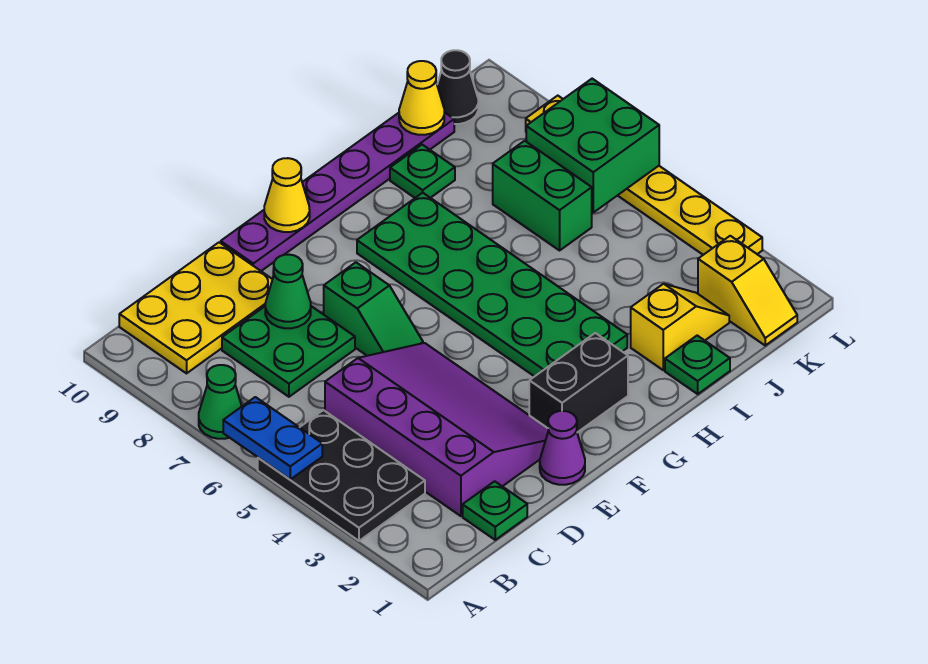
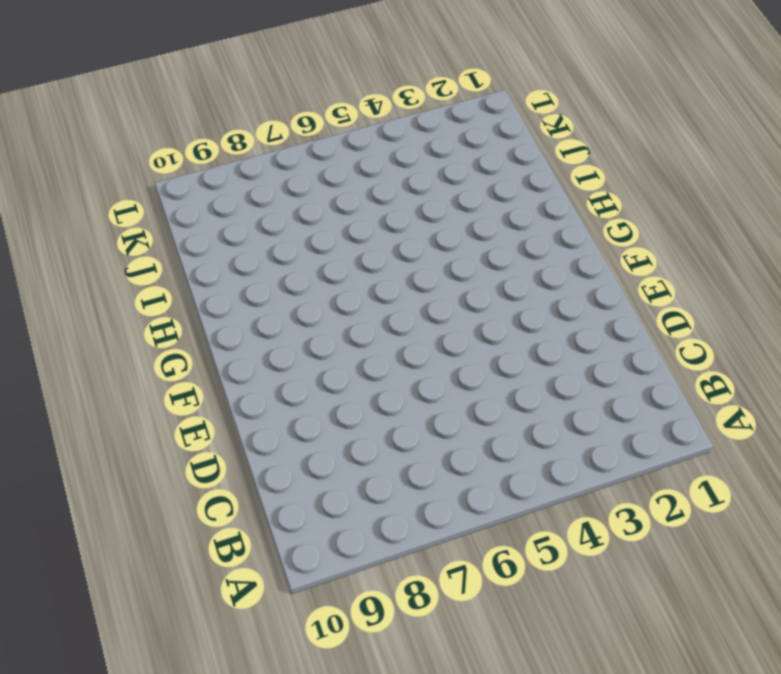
none -> black 2x3 plate [258,410,425,541]
none -> green 1x1 cone [199,365,242,439]
none -> yellow 2x3 plate [119,242,273,373]

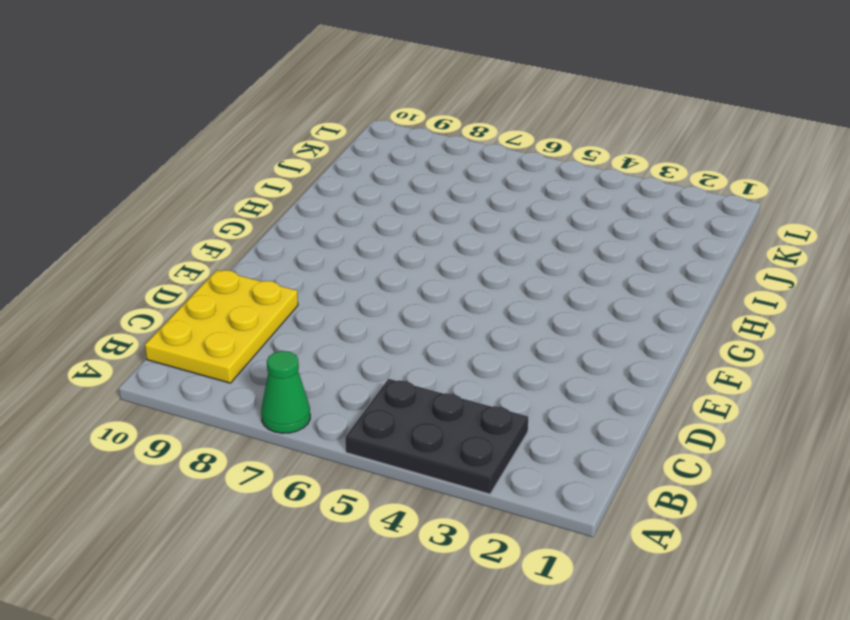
none -> green 1x1 plate [463,481,527,540]
none -> purple 3x4 slope [325,343,548,516]
none -> green 2x2 plate [222,306,355,397]

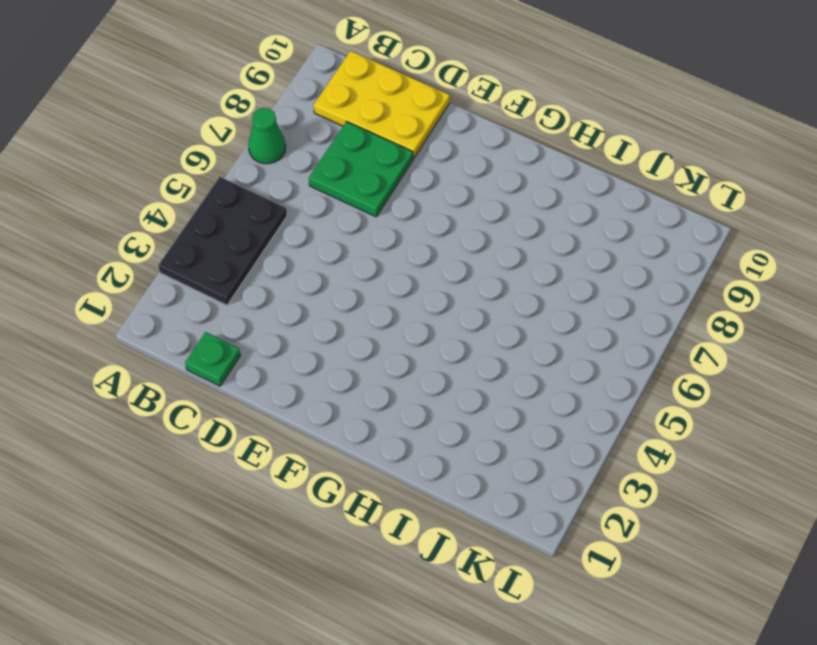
none -> purple 3x4 slope [325,343,548,516]
none -> purple 1x1 cone [540,411,585,485]
none -> green 1x2 slope [324,262,423,356]

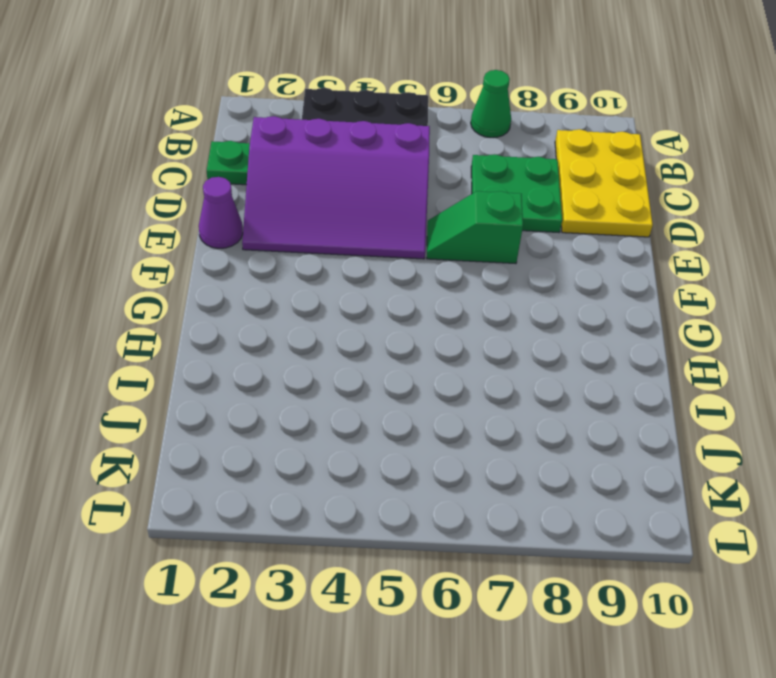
none -> purple 1x6 plate [221,112,454,271]
none -> black 1x2 brick [529,333,628,432]
none -> green 2x6 plate [357,193,627,377]

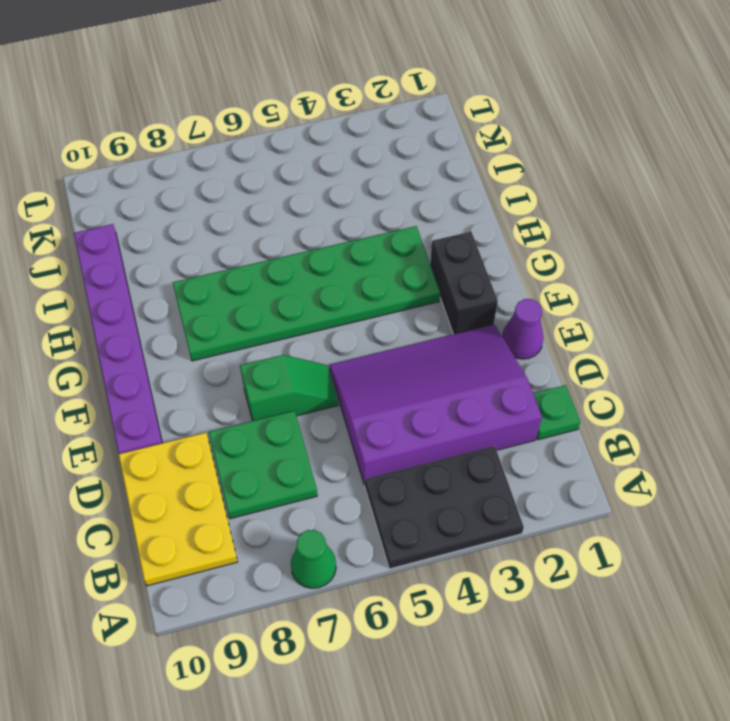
none -> green 1x1 plate [665,336,730,394]
none -> yellow 1x2 slope [631,284,729,370]
none -> green 1x1 plate [390,145,455,198]

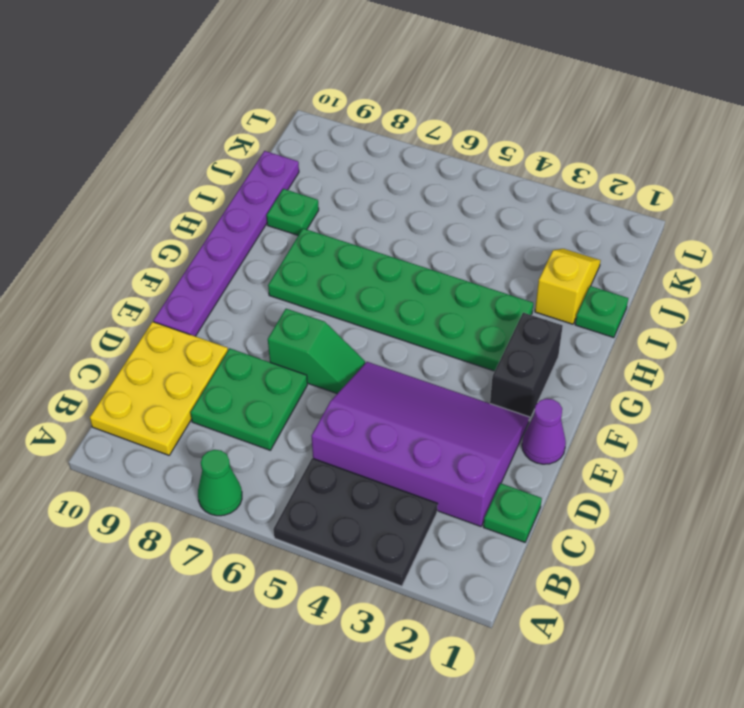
none -> green 1x2 brick [493,141,592,250]
none -> yellow 1x2 slope [698,236,797,345]
none -> black 1x1 cone [437,50,478,124]

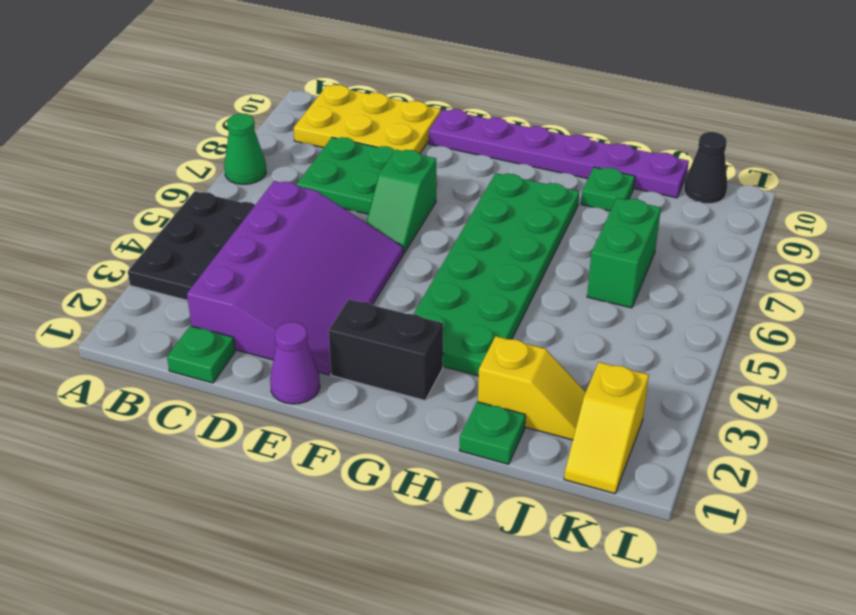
none -> yellow 1x6 plate [526,96,762,255]
none -> blue 1x2 plate [223,397,322,479]
none -> green 1x1 cone [265,255,311,328]

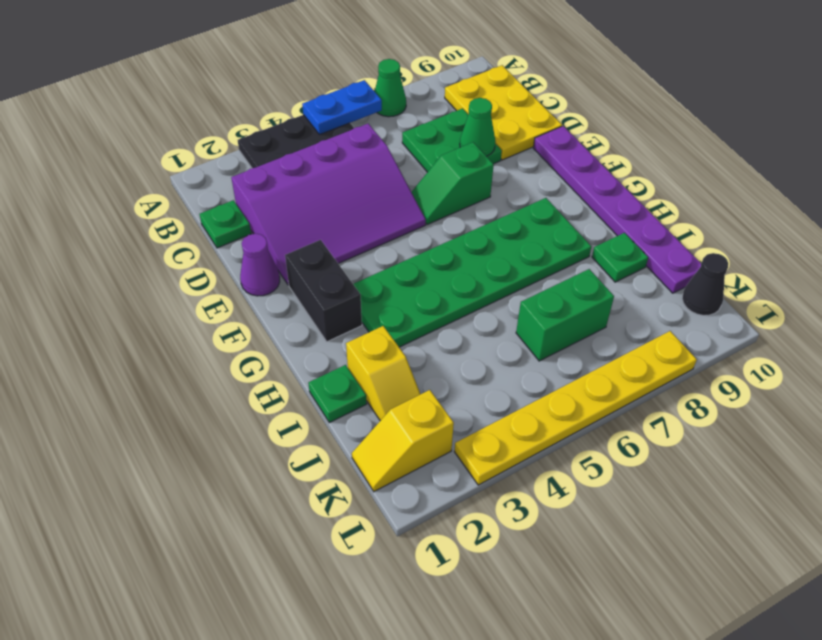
none -> yellow 1x1 cone [264,158,310,232]
none -> yellow 1x1 cone [399,61,444,135]
none -> green 2x2 brick [526,79,659,212]

